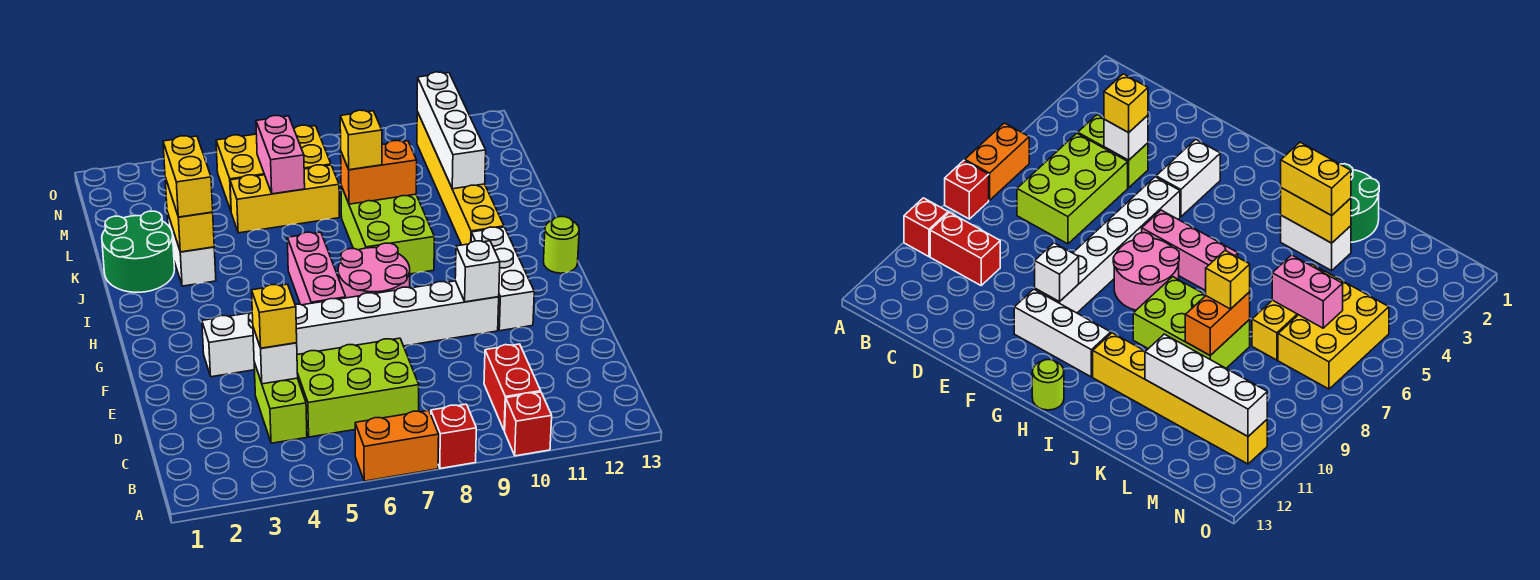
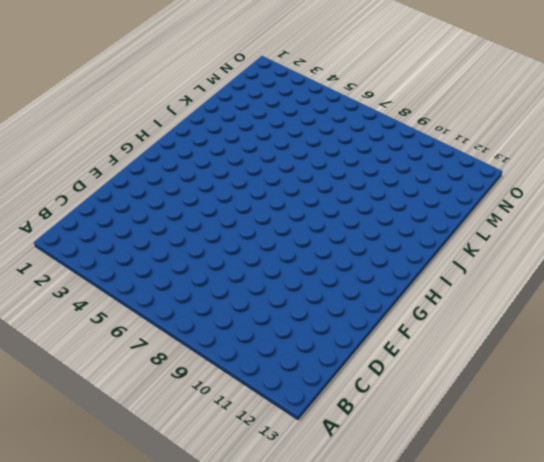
none -> orange 1x2 brick [355,410,439,481]
none -> red 1x1 brick [431,404,476,468]
none -> red 1x1 brick [505,392,552,456]

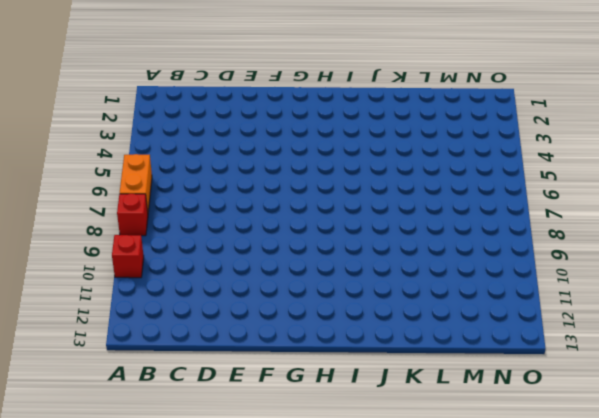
none -> red 1x2 brick [484,344,541,431]
none -> lime 1x2 brick [254,363,307,443]
none -> lime 2x3 brick [297,338,419,437]

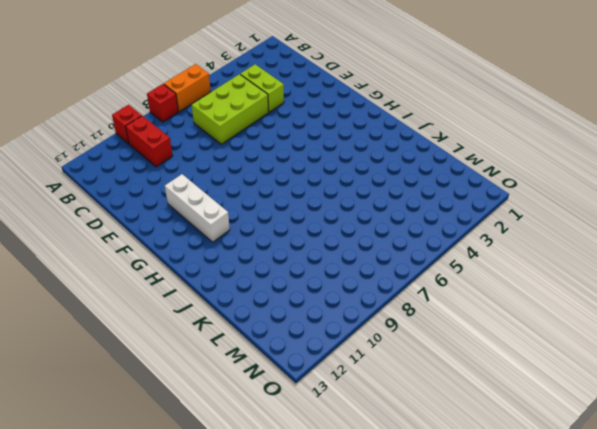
none -> white 1x2 brick [202,312,254,377]
none -> white 1x6 brick [295,281,499,355]
none -> pink 1x3 brick [287,232,346,305]

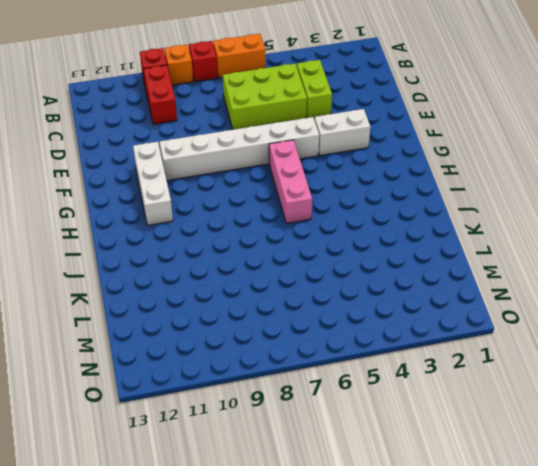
orange 1x1 brick [164,45,193,85] -> none
none -> pink 2x2 round brick [338,243,410,298]
none -> lime 1x1 round brick [544,217,579,273]
none -> lime 2x3 brick [341,186,434,274]

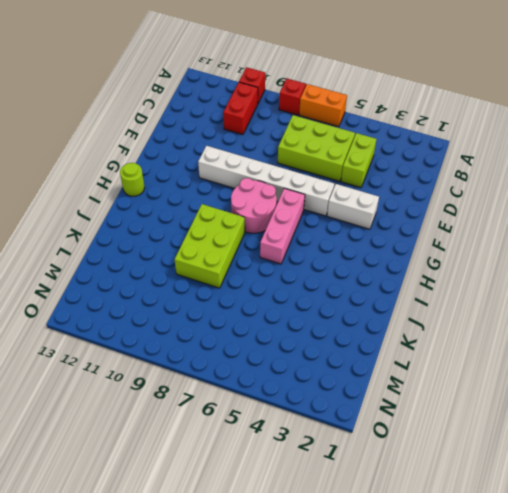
none -> white 1x3 brick [471,227,534,331]
none -> yellow 1x6 brick [417,112,504,245]
none -> green 2x2 round brick [102,211,175,292]

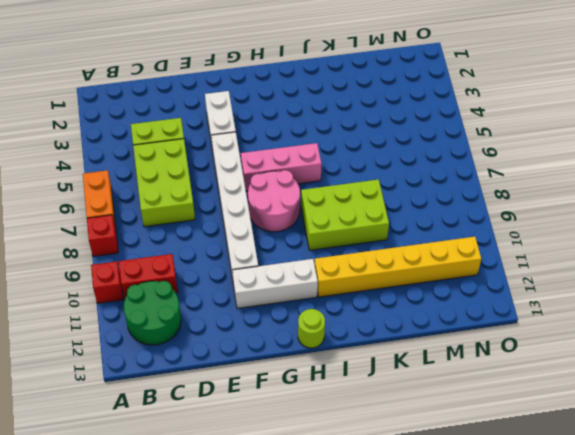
green 2x2 round brick [124,281,181,345] -> green 2x2 round brick moved to [102,211,175,292]
none -> white 1x2 brick [167,212,216,286]
none -> yellow 1x3 brick [230,165,339,233]
none -> yellow 2x3 brick [216,125,331,211]

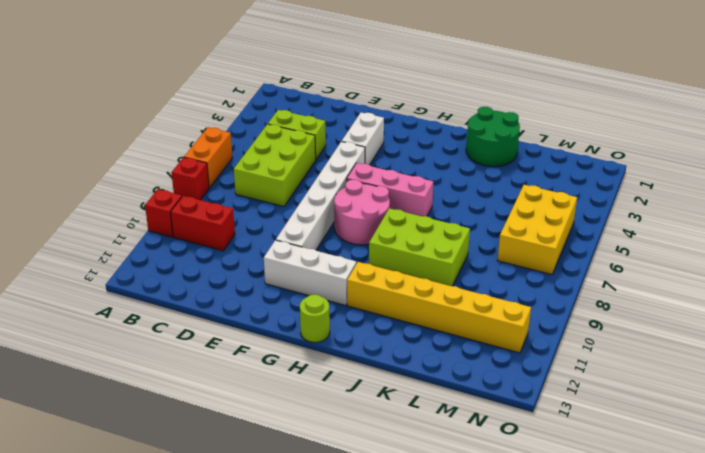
none -> white 1x2 brick [167,212,216,286]
none -> yellow 1x3 brick [230,165,339,233]
none -> white 1x1 brick [253,328,298,384]

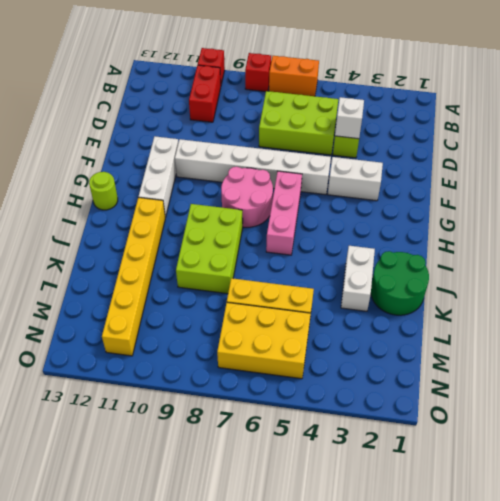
none -> white 1x1 brick [455,241,500,302]
none -> yellow 1x2 brick [165,178,214,252]
none -> orange 1x2 brick [341,141,417,204]

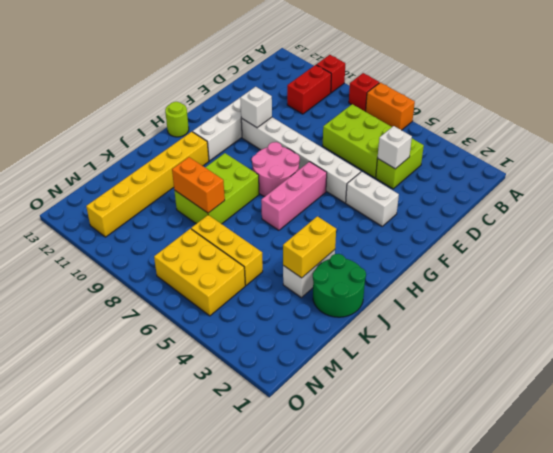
none -> white 1x4 brick [417,72,486,189]
none -> pink 1x2 brick [256,116,305,194]
none -> yellow 1x1 brick [252,284,297,348]

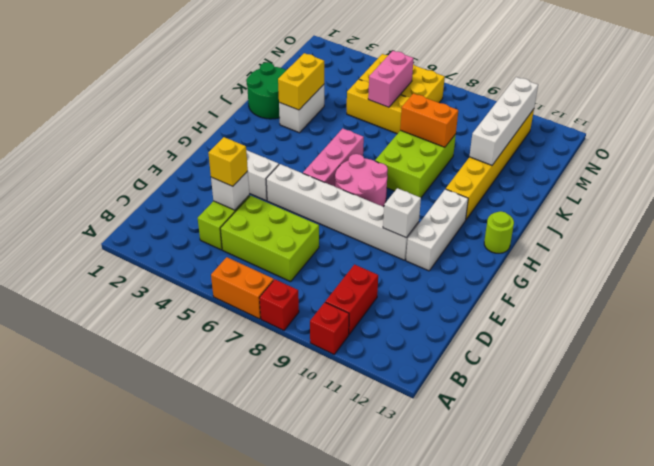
none -> yellow 1x2 brick [163,136,213,217]
none -> yellow 1x1 brick [340,110,382,170]

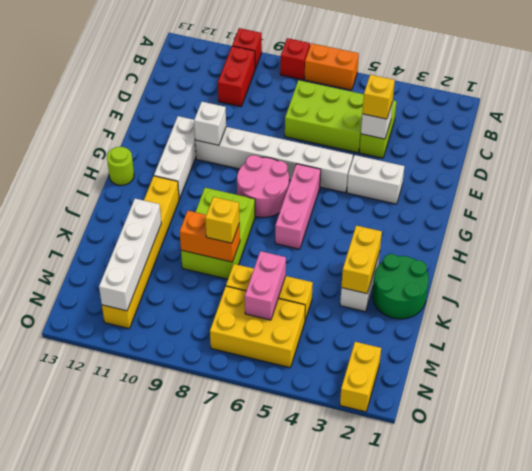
yellow 1x2 brick [340,342,381,412] -> yellow 1x2 brick moved to [163,136,213,217]

